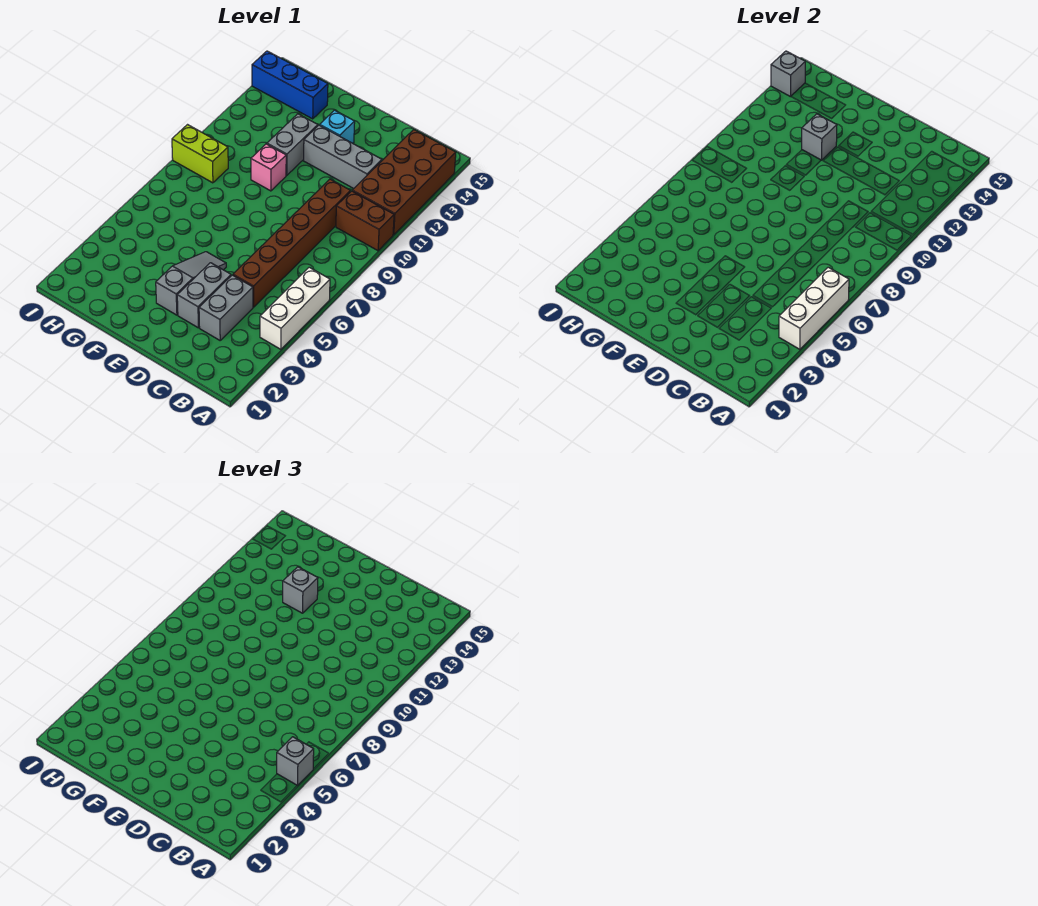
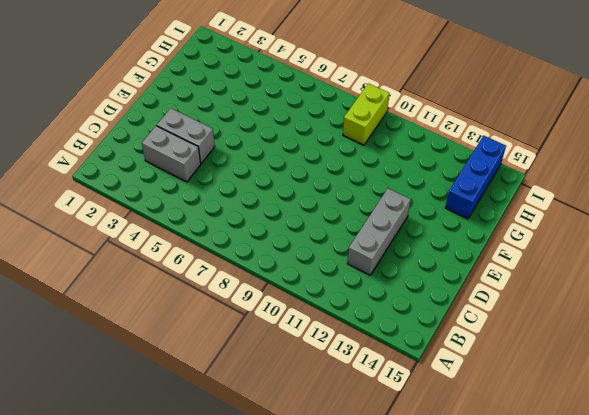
none -> white 1x3 brick [260,267,330,349]
none -> brown 1x2 brick [336,191,394,251]
none -> brown 2x4 brick [352,130,456,235]

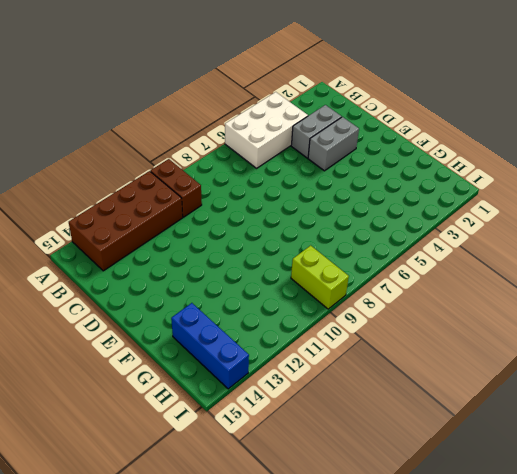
white 2x3 brick [225,92,308,168] -> white 1x3 brick [260,267,330,349]
none -> brown 1x6 brick [233,179,350,307]
none -> grey 1x3 brick [304,125,382,188]
none -> grey 1x3 slope [156,252,226,315]

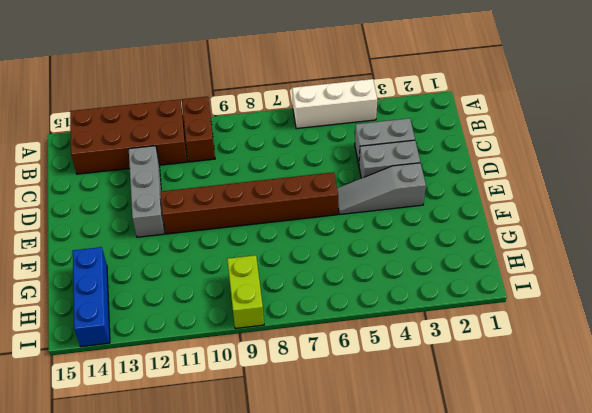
brown 1x6 brick [161,172,338,234] -> brown 1x6 brick moved to [233,179,350,307]
none -> cyan 1x1 brick [320,110,355,143]
none -> pink 1x1 brick [251,144,286,191]
none -> grey 1x2 brick [267,114,318,175]

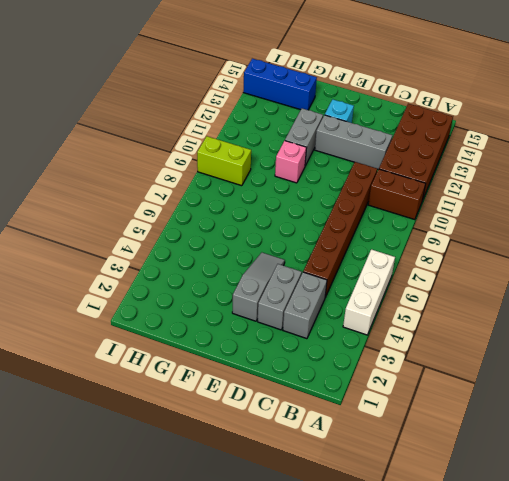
none -> white 1x3 brick [779,267,849,349]
none -> grey 1x1 brick [802,114,837,160]
none -> grey 1x1 brick [771,51,805,97]

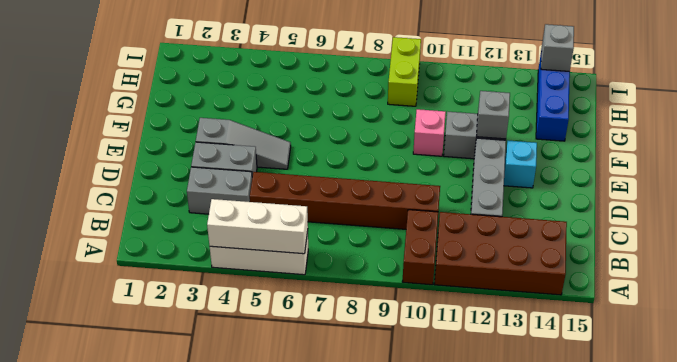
none -> grey 1x1 brick [277,737,314,786]
none -> grey 1x1 brick [283,567,318,613]

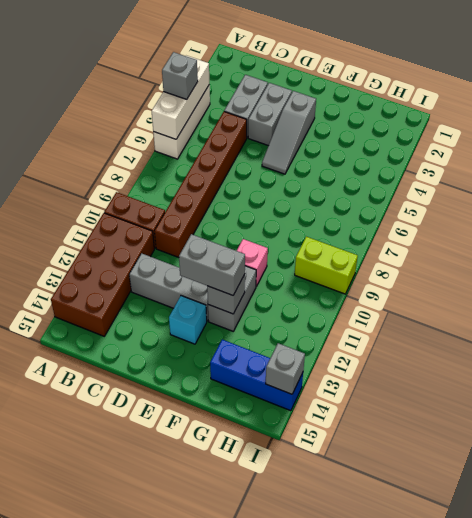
grey 1x2 brick [179,234,245,295] -> grey 1x1 brick [283,567,318,613]

